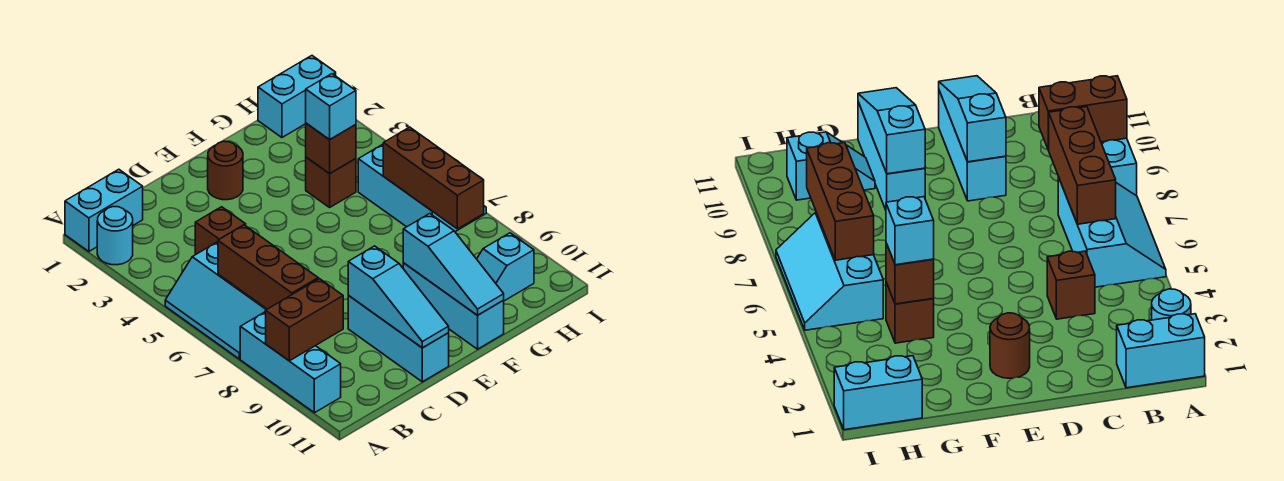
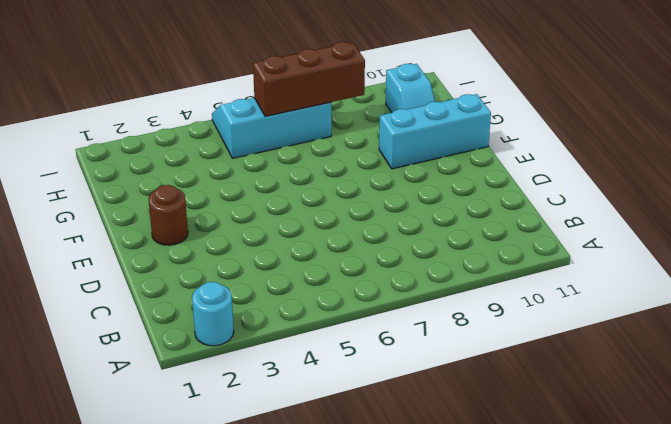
none -> cyan 1x2 brick [65,169,143,251]
none -> cyan 2x3 slope [165,242,267,359]
none -> cyan 1x3 brick [240,312,341,413]

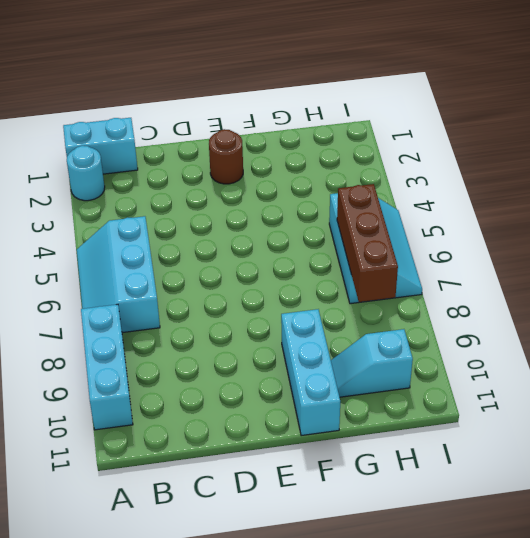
none -> brown 1x1 brick [195,207,246,255]
none -> cyan 1x3 brick [348,296,449,382]
none -> brown 1x1 brick [306,157,356,207]

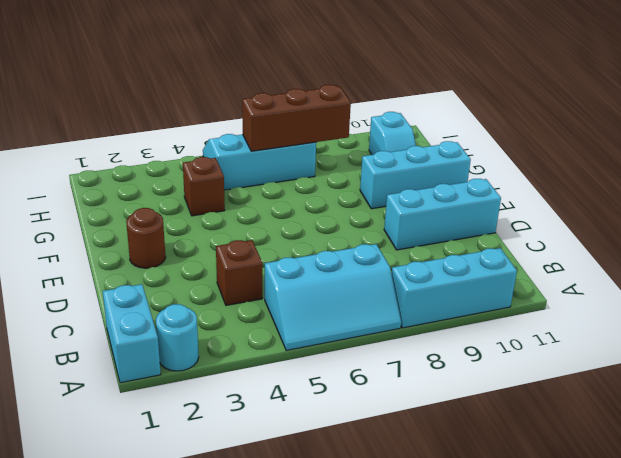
none -> cyan 1x2 brick [258,56,336,137]
none -> brown 1x2 brick [266,279,343,361]
none -> brown 1x3 brick [218,225,318,309]

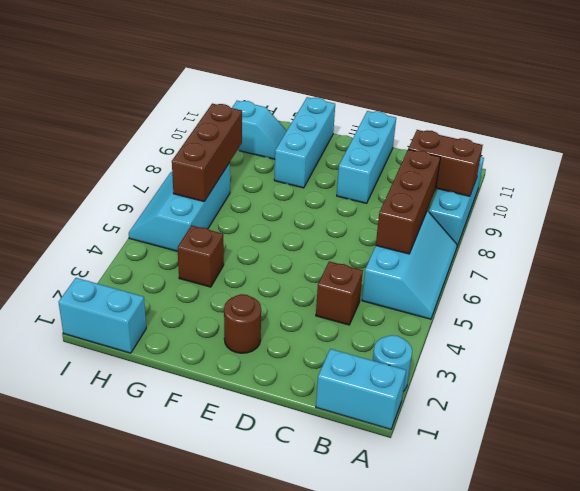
none -> cyan 1x3 slope [348,246,449,348]
none -> cyan 1x3 slope [403,214,504,315]
none -> brown 1x1 brick [306,123,356,174]

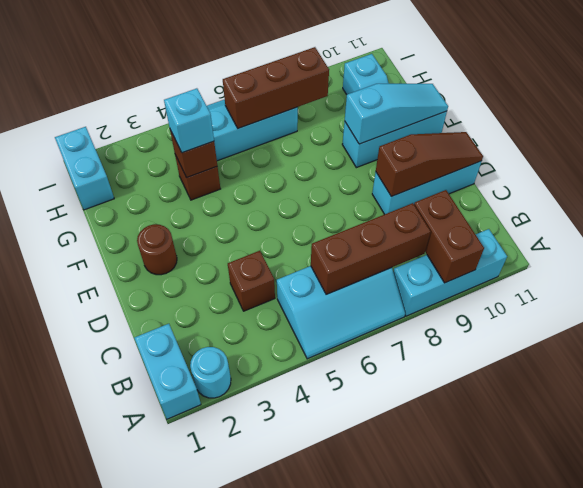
brown 1x3 slope [376,132,483,196] -> cyan 1x3 slope [348,246,449,348]

